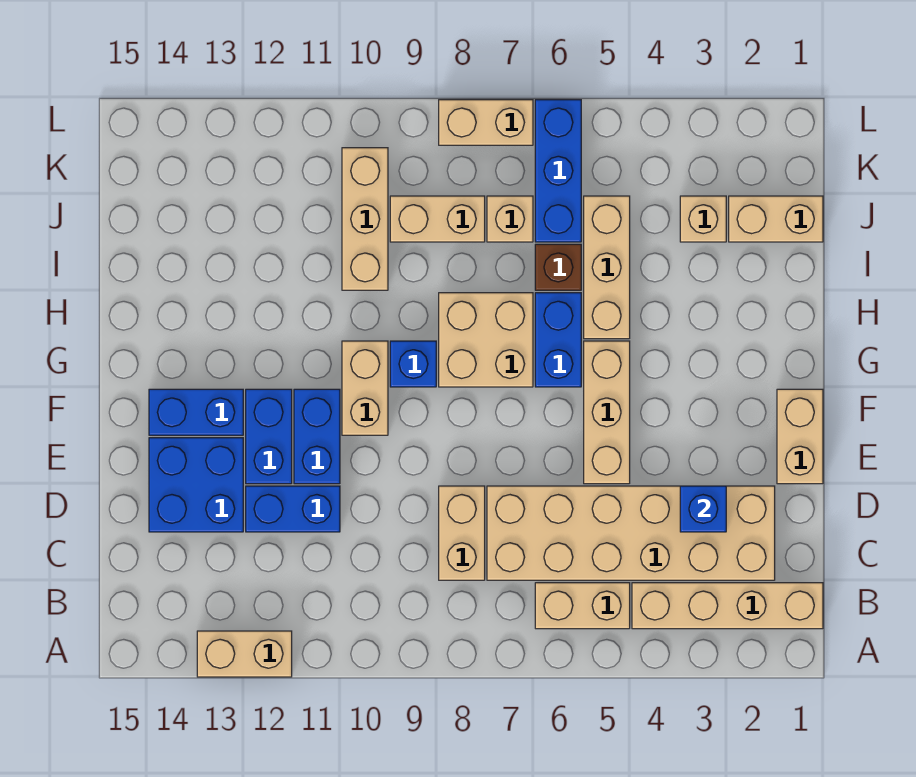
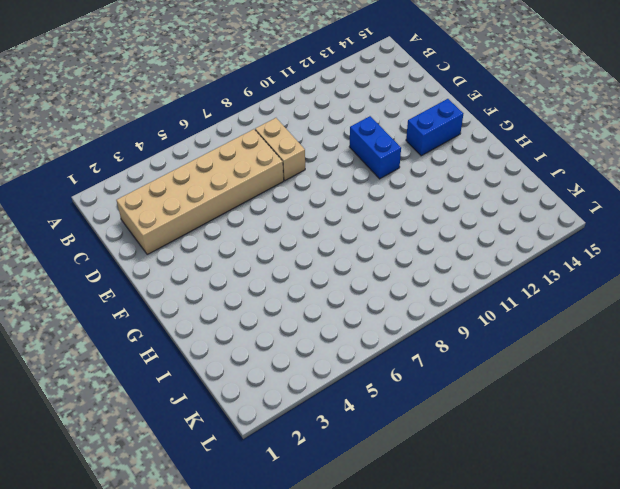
none -> tan 1x2 brick [197,631,292,677]
none -> tan 1x4 brick [632,583,823,629]
none -> tan 1x2 brick [535,583,630,629]

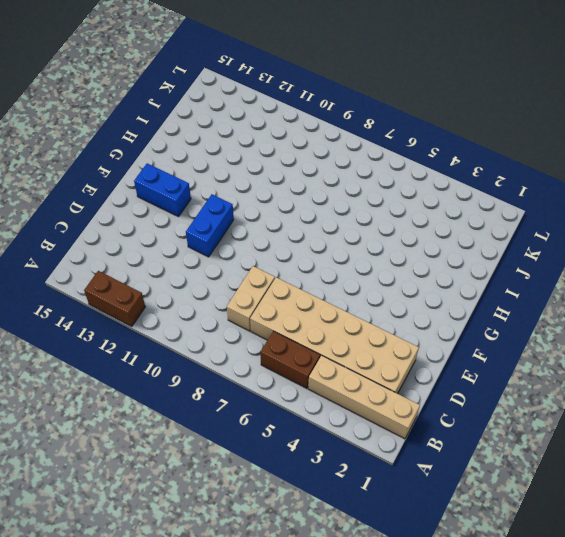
brown 1x2 brick [84,271,145,326] -> tan 1x2 brick [197,631,292,677]
brown 1x2 brick [260,331,320,388] -> tan 1x2 brick [535,583,630,629]
none -> blue 1x2 brick [246,486,340,532]
none -> blue 2x2 brick [149,438,243,532]
none -> tan 1x2 brick [777,389,823,484]

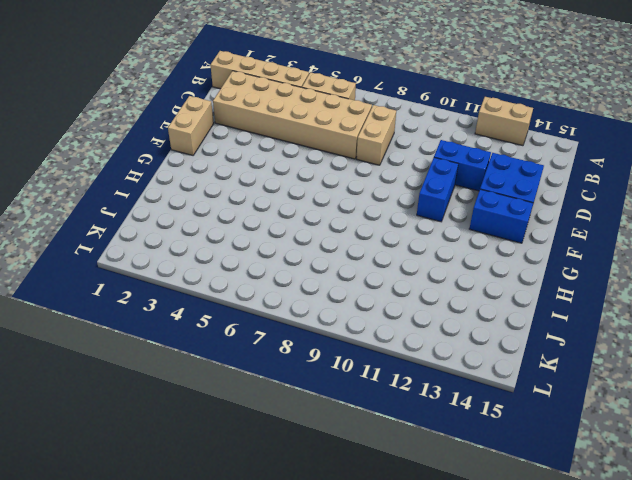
none -> tan 1x3 brick [584,341,630,484]
none -> blue 1x2 brick [246,389,292,484]
none -> tan 1x2 brick [342,341,388,435]

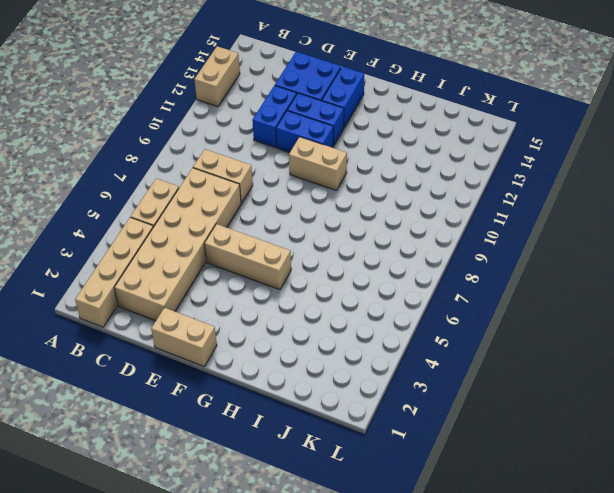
none -> blue 1x2 brick [535,293,581,387]
none -> tan 2x2 brick [439,293,533,387]
none -> blue 1x1 brick [390,341,436,387]

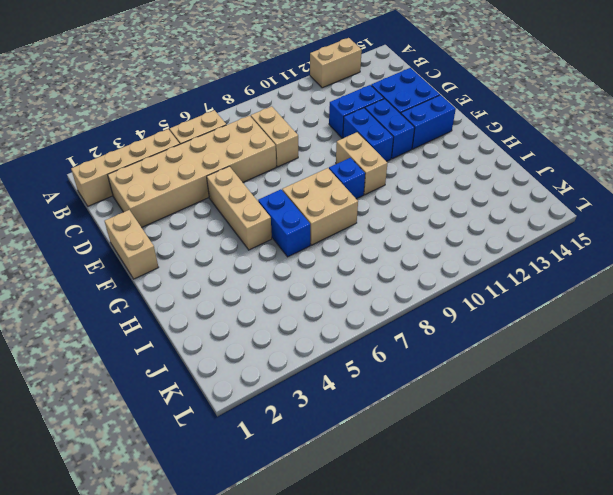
none -> tan 1x3 brick [584,196,630,339]
none -> brown 1x1 brick [535,244,581,290]
none -> tan 1x3 brick [342,148,388,290]

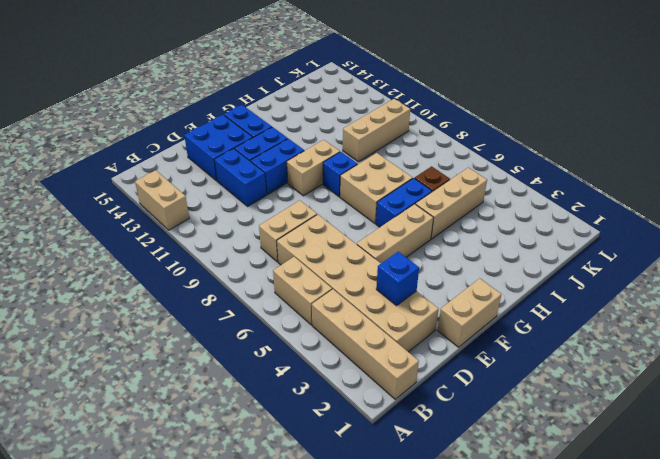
none -> tan 1x2 brick [729,196,823,242]
none -> tan 1x1 brick [680,196,726,242]
none -> blue 1x3 brick [535,100,581,242]

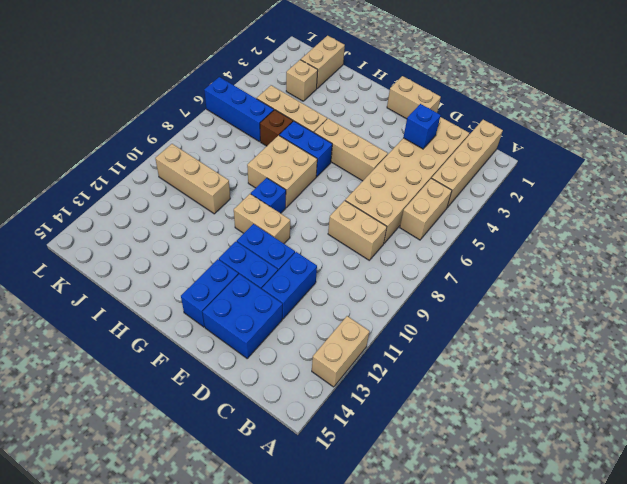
none -> tan 1x1 brick [487,196,533,242]
none -> tan 1x2 brick [390,196,485,242]
none -> tan 1x2 brick [439,100,533,145]

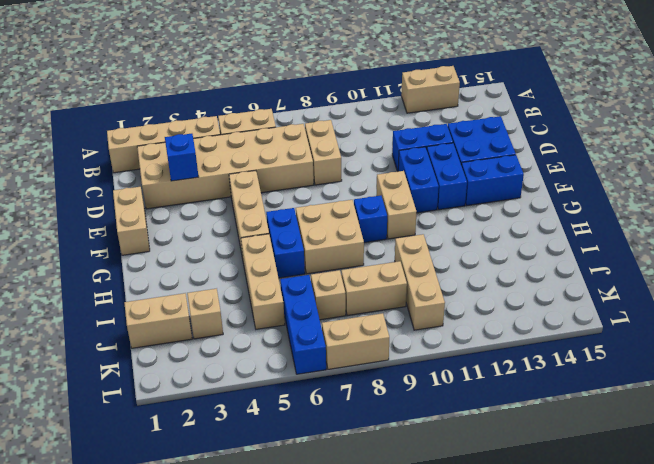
none -> brown 1x1 brick [535,244,581,290]

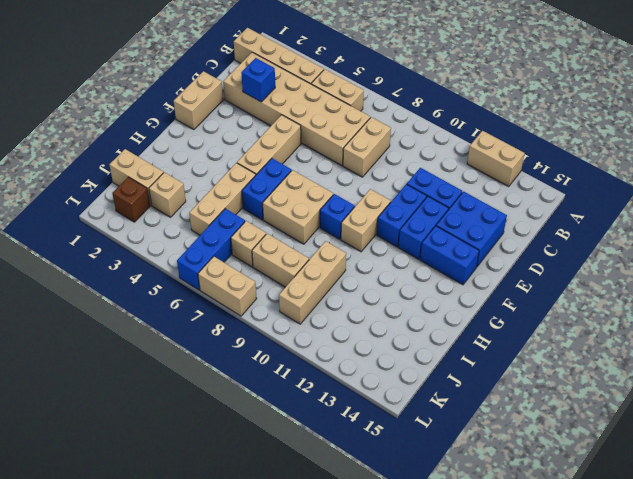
brown 1x1 brick [112,177,150,222] -> brown 1x1 brick moved to [535,244,581,290]

